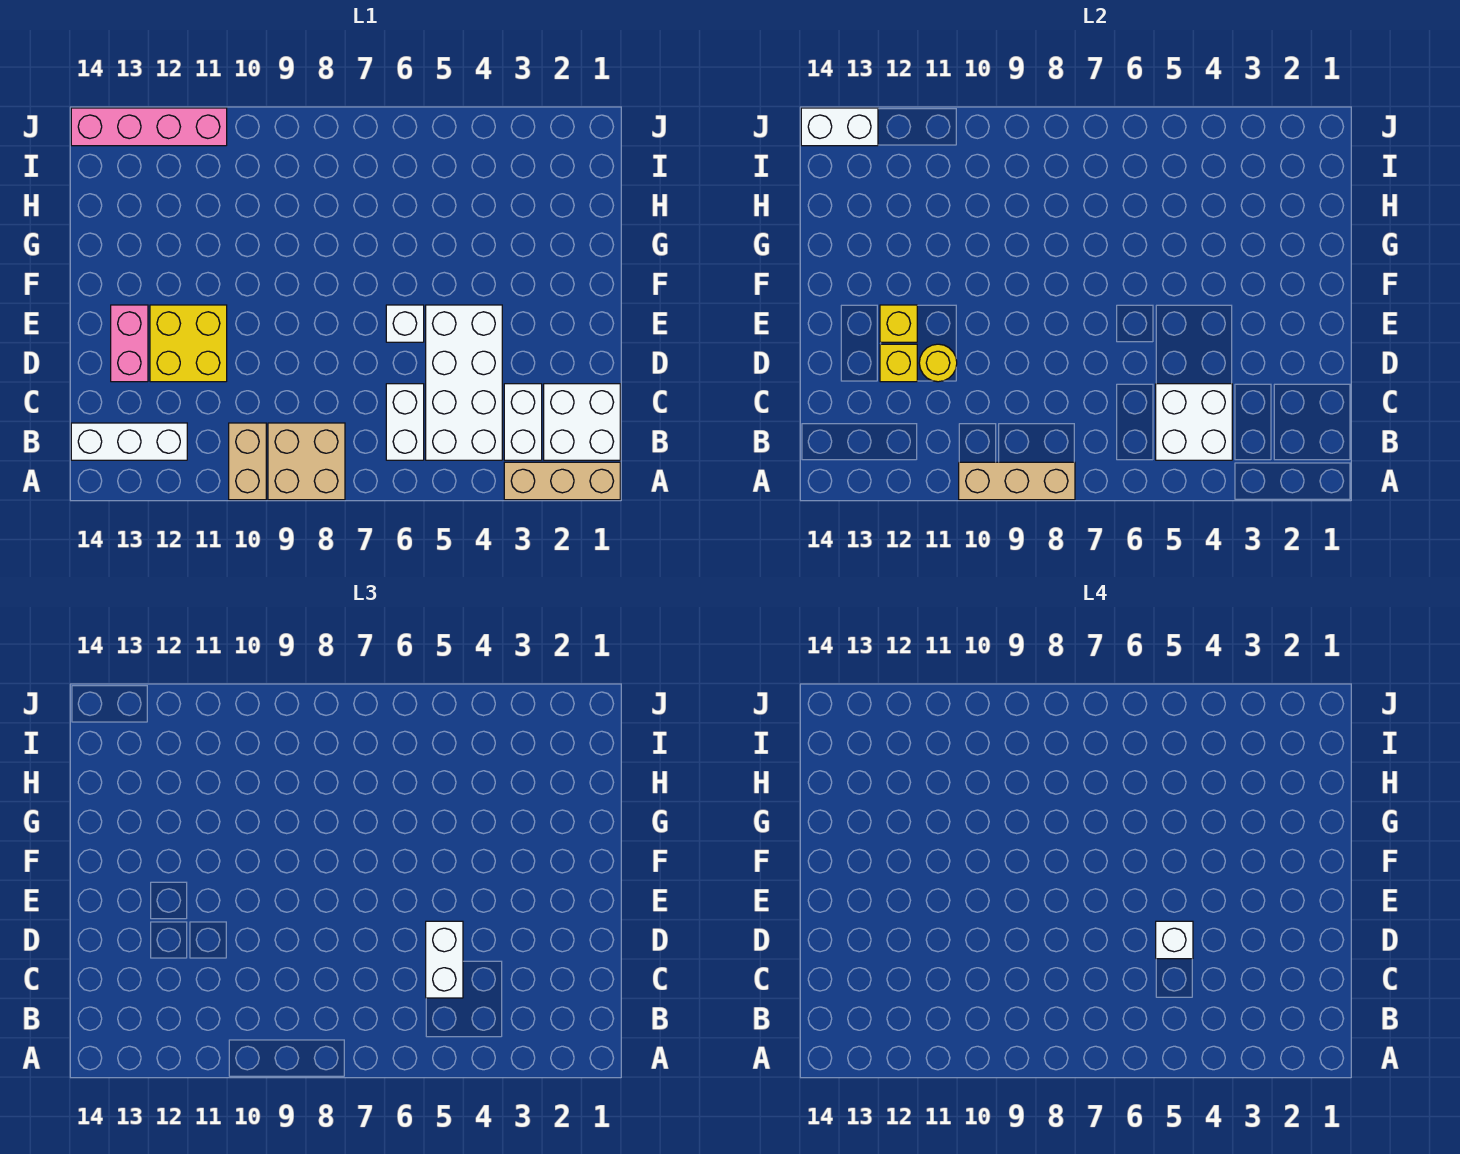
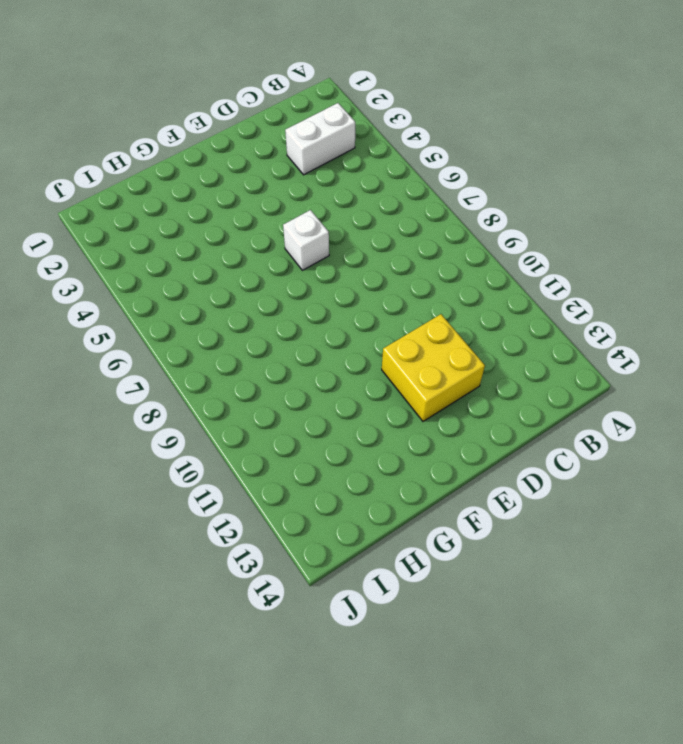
none -> tan 1x3 brick [504,462,620,500]
none -> tan 2x2 brick [268,423,345,500]
none -> tan 1x2 brick [229,423,266,500]

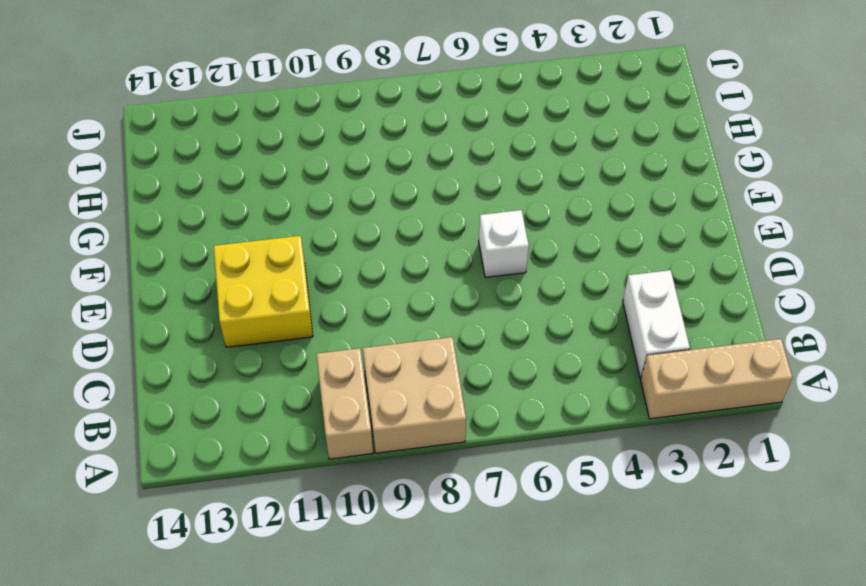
none -> white 2x2 brick [544,384,620,460]
none -> white 2x4 brick [426,305,502,460]
none -> white 1x2 brick [386,384,424,460]

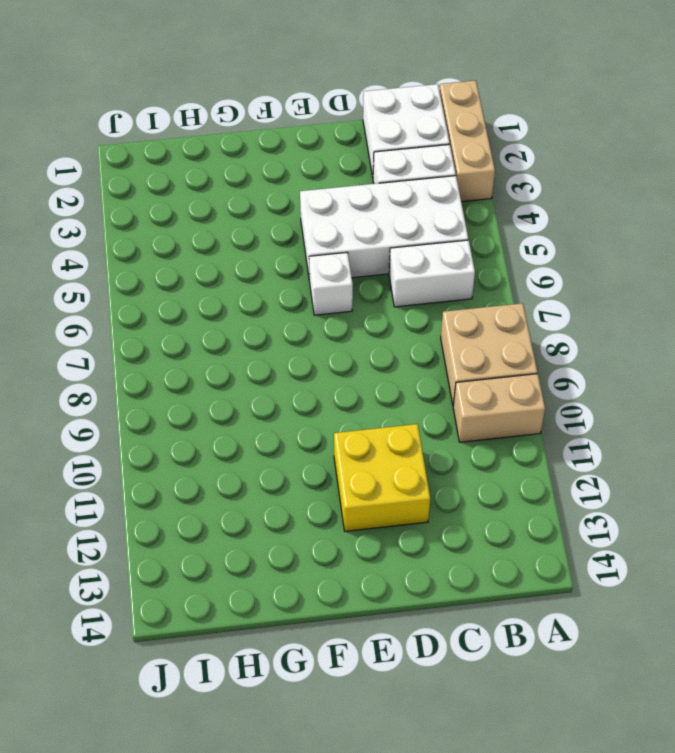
none -> white 1x3 brick [71,423,187,460]
none -> pink 1x2 brick [111,305,148,382]
none -> pink 1x4 brick [71,108,227,146]

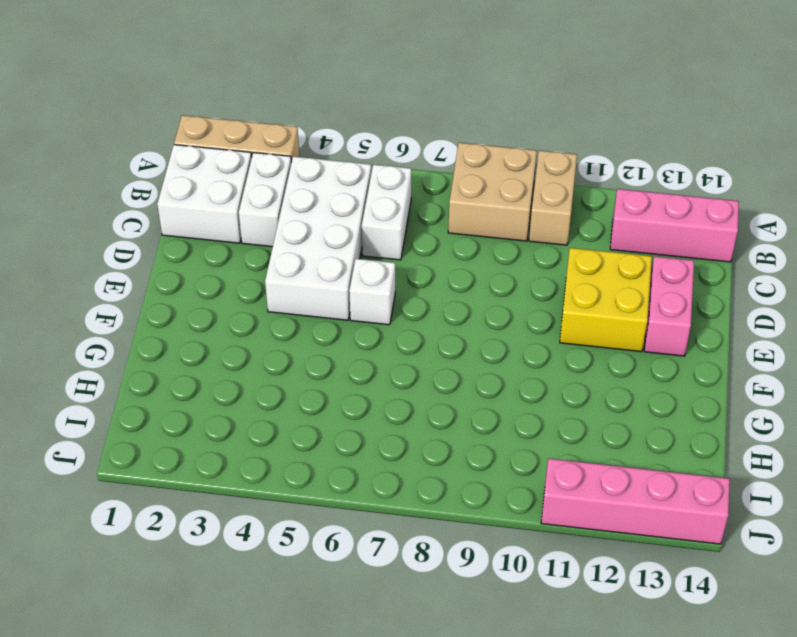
pink 1x3 brick [610,189,739,262] -> white 1x3 brick [71,423,187,460]
none -> tan 1x3 brick [959,462,1075,500]
none -> white 2x2 brick [1156,384,1232,460]
none -> yellow 1x1 round brick [919,344,957,382]

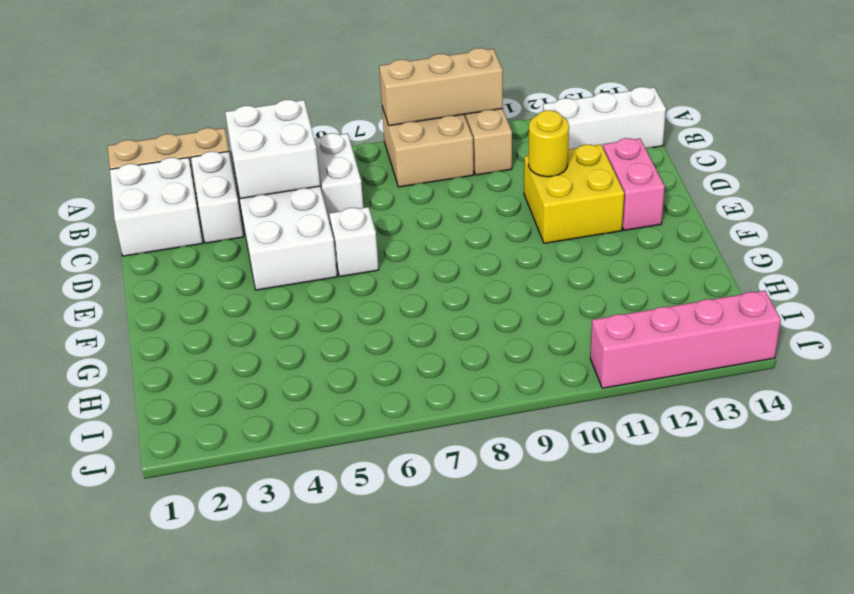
none -> yellow 1x1 brick [880,344,917,382]
none -> yellow 1x1 brick [880,305,917,342]
none -> white 1x2 brick [801,108,878,146]

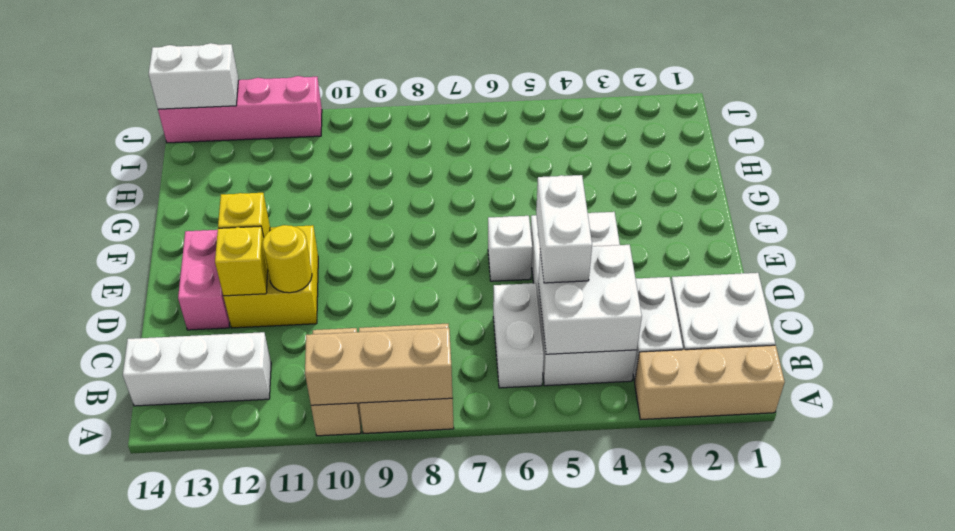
none -> white 1x1 brick [1156,921,1193,959]

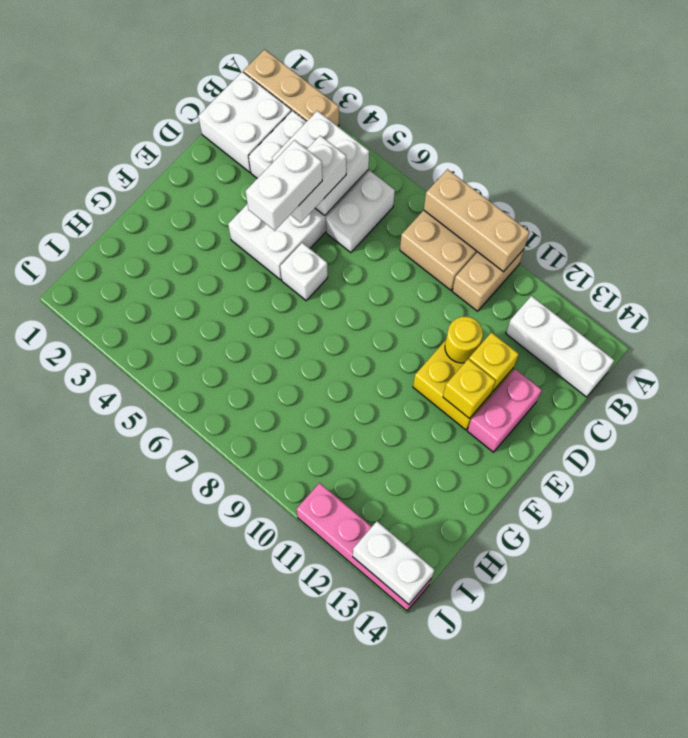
white 1x2 brick [246,140,322,231] -> white 1x1 brick [1156,921,1193,959]

